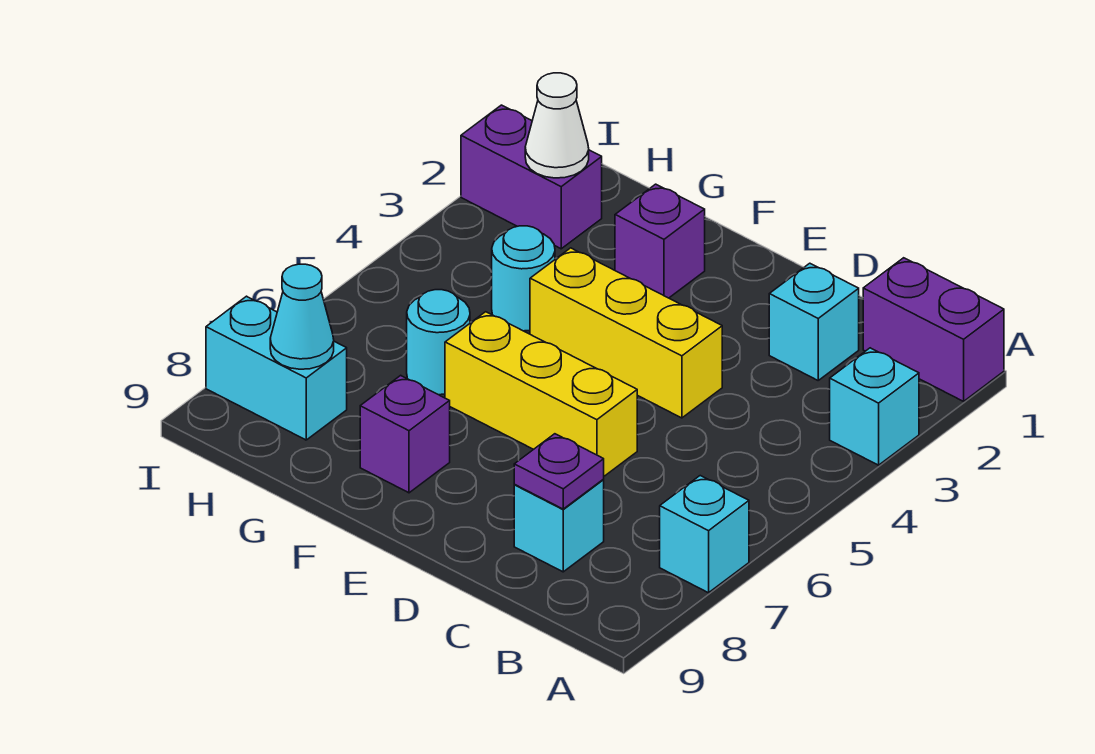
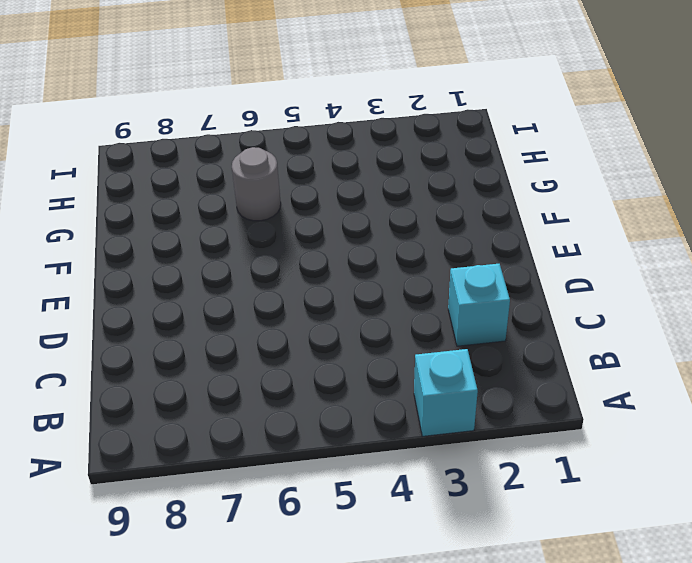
grey 1x1 round brick [232,147,281,221] -> cyan 1x1 round brick [407,290,470,395]
none -> purple 1x2 brick [863,258,1004,401]
none -> cyan 1x1 brick [660,476,749,593]
none -> cyan 1x1 brick [514,480,604,572]

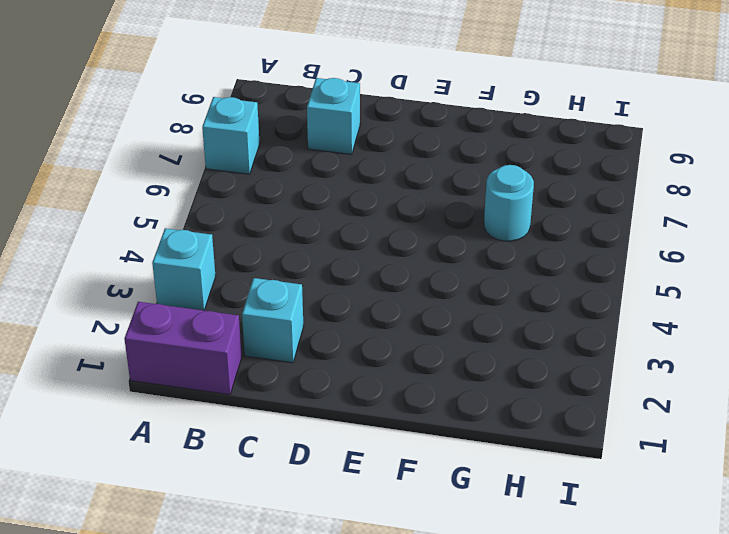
none -> yellow 1x3 brick [530,248,722,418]
none -> yellow 1x3 brick [445,312,637,476]
none -> purple 1x1 brick [615,184,705,298]

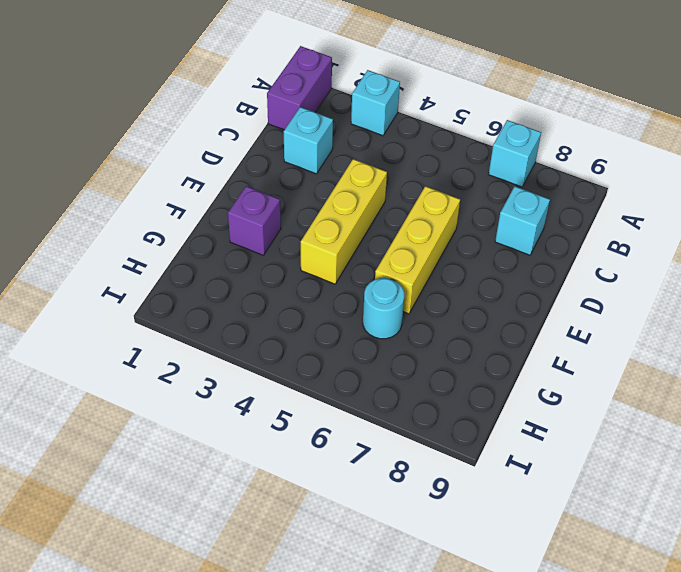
none -> purple 1x1 brick [360,375,450,493]
none -> cyan 1x1 round brick [492,226,555,331]
none -> purple 1x2 brick [461,105,602,249]

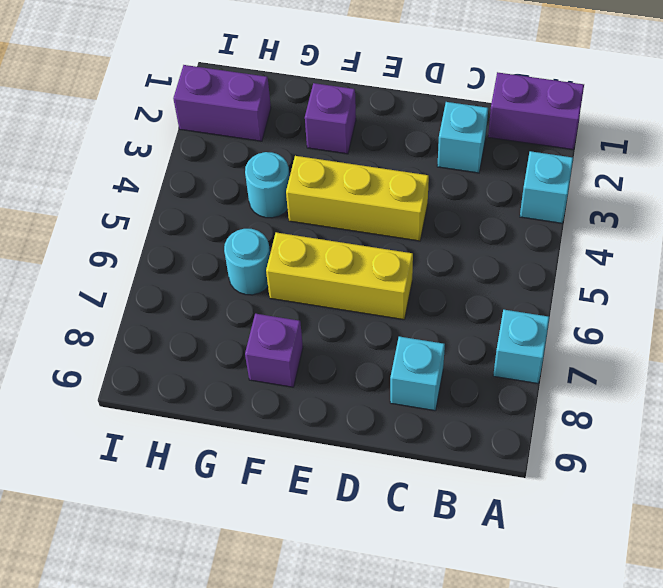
none -> cyan 1x2 brick [206,296,347,440]
none -> purple 1x1 plate [514,434,604,509]
none -> white 1x1 cone [525,73,589,178]

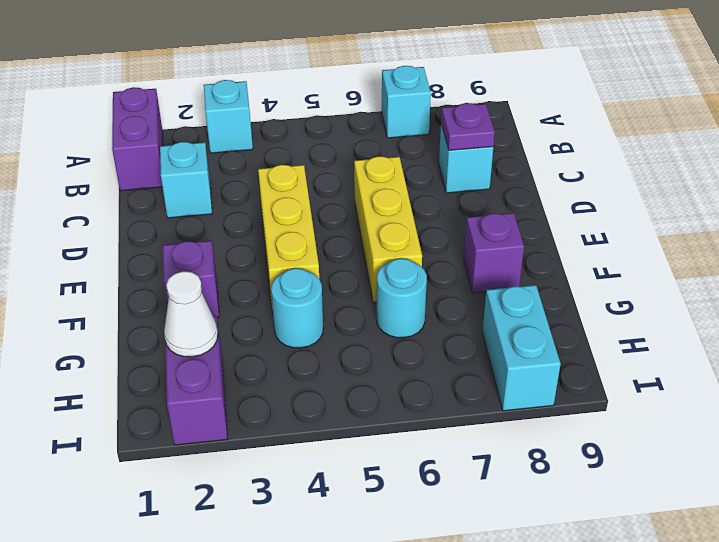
none -> cyan 1x1 cone [270,264,334,369]

